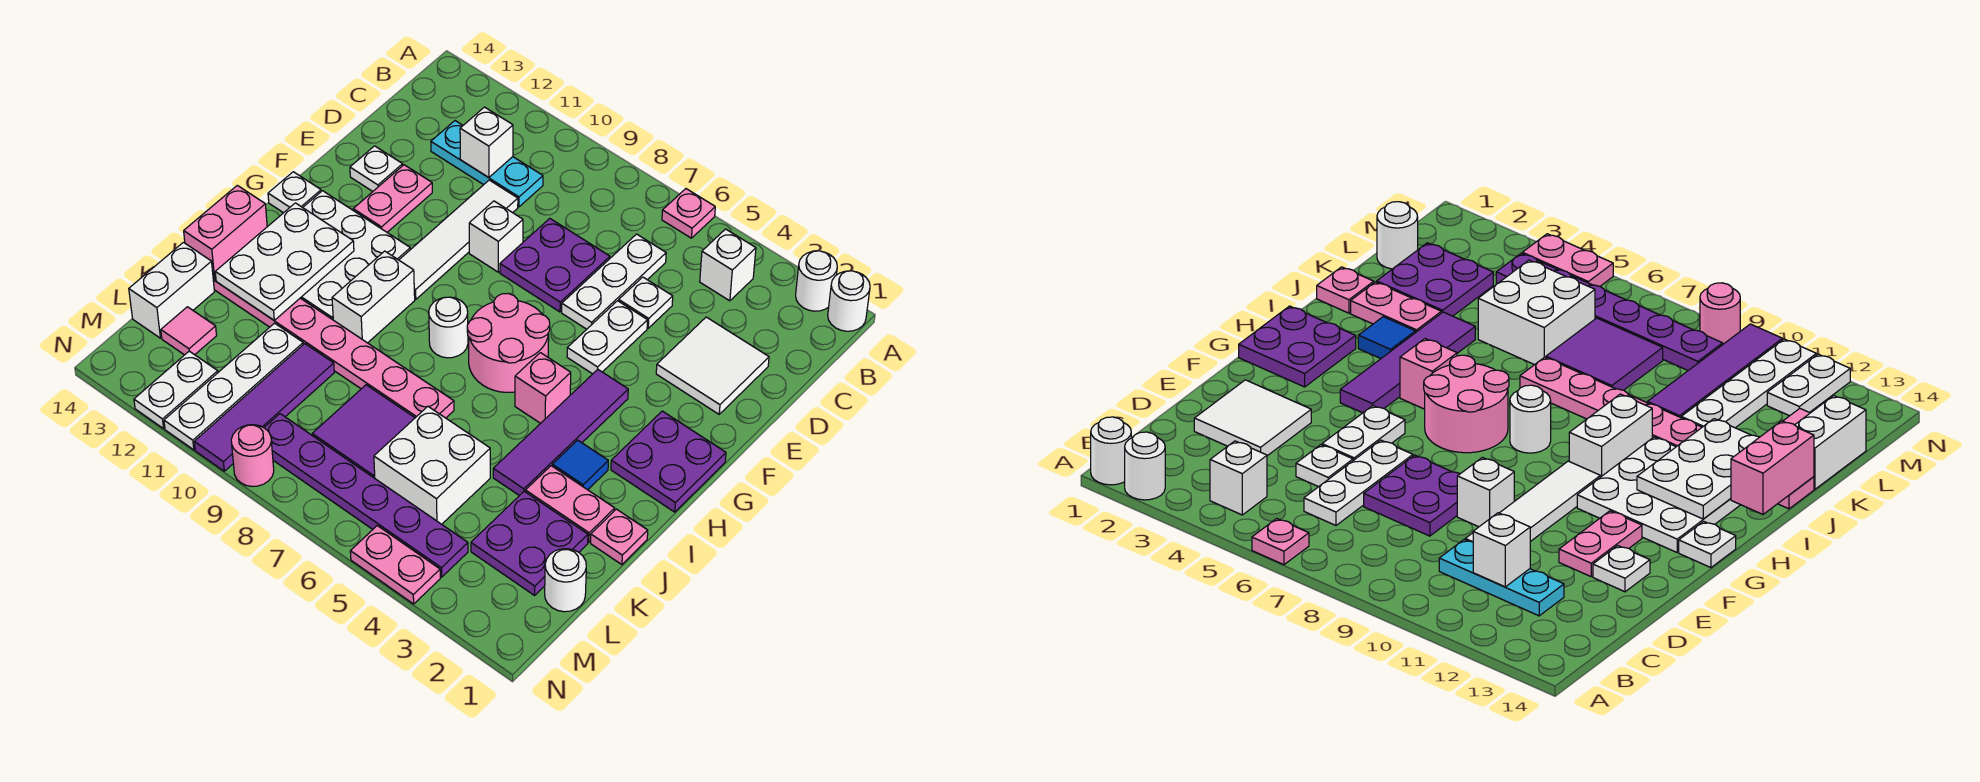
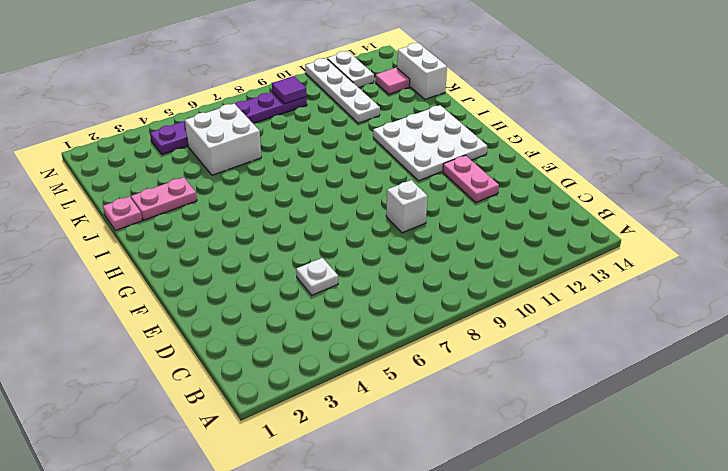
purple 1x1 tile [272,76,307,104] -> none
none -> white 1x1 round brick [828,271,870,331]
none -> white 1x1 round brick [796,251,837,311]
none -> pink 1x1 plate [662,189,715,238]
none -> white 1x1 brick [700,229,756,301]

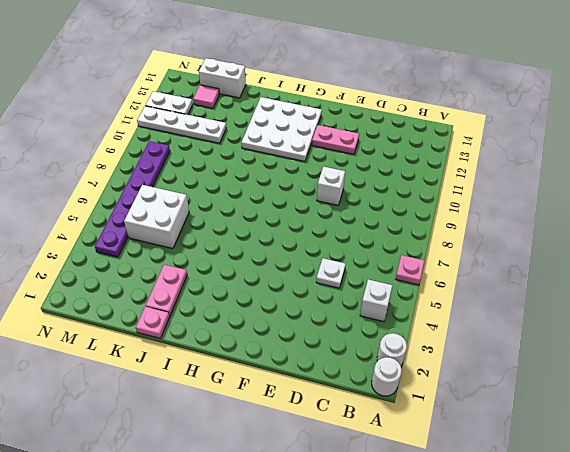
none -> white 1x3 plate [562,234,666,329]
none -> cyan 1x3 plate [431,121,543,207]
none -> white 2x2 tile [656,317,769,414]
none -> purple 2x2 plate [500,218,610,312]

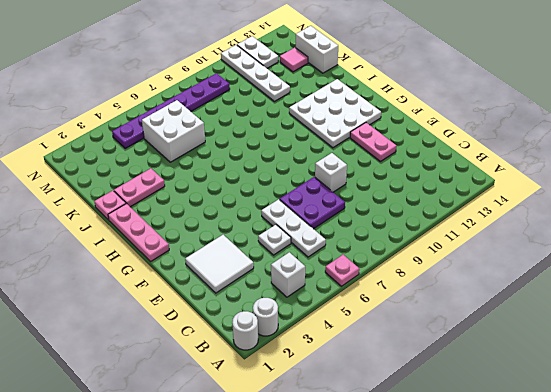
pink 1x3 plate [108,204,169,261] -> purple 2x2 plate [611,411,726,512]
none -> cyan 1x3 plate [431,121,543,207]
none -> white 1x4 tile [399,180,518,299]
none -> white 1x2 plate [567,301,648,374]
none -> white 1x1 plate [350,146,403,191]

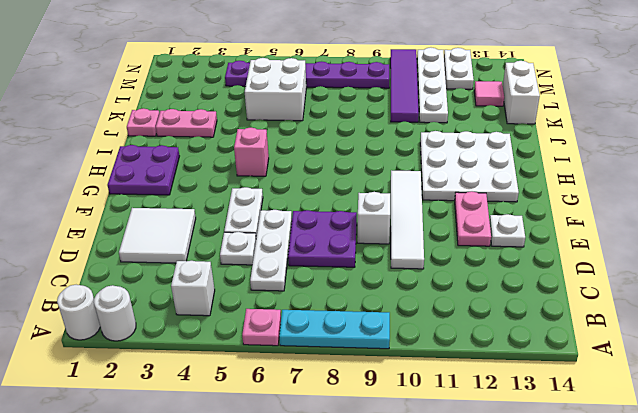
cyan 1x3 plate [279,310,390,349] -> cyan 1x3 plate moved to [431,121,543,207]
none -> purple 1x4 tile [493,370,628,496]
none -> pink 2x2 round brick [467,294,550,392]
none -> white 1x1 plate [268,172,321,213]
none -> white 1x1 round brick [429,297,468,358]

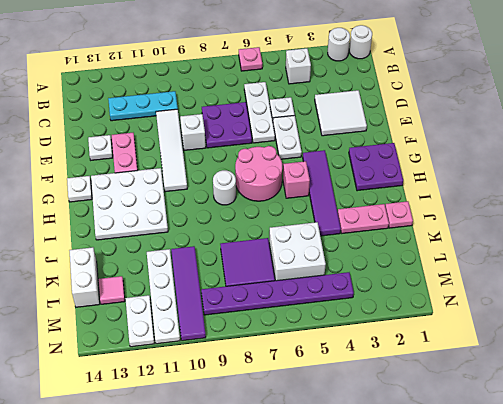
none -> white 1x2 brick [332,251,415,343]
none -> blue 1x1 tile [552,440,608,490]
none -> pink 1x8 plate [213,280,454,418]
none -> purple 2x2 plate [471,491,588,595]

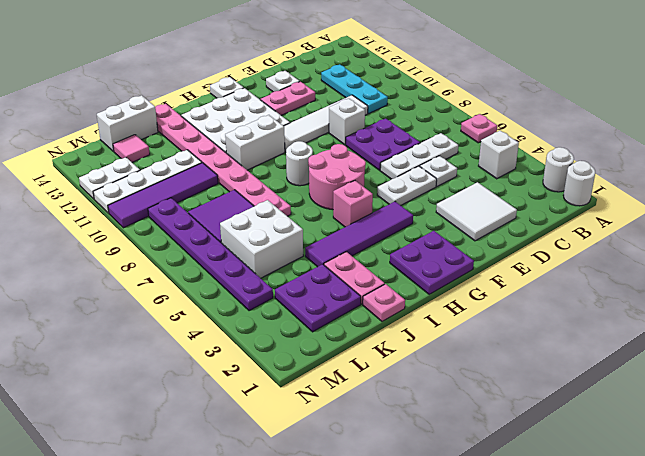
none -> blue 1x1 tile [552,440,608,490]
none -> white 1x1 round brick [545,549,586,612]
none -> pink 1x2 plate [350,526,440,604]
none -> pink 1x1 round brick [231,425,274,486]

